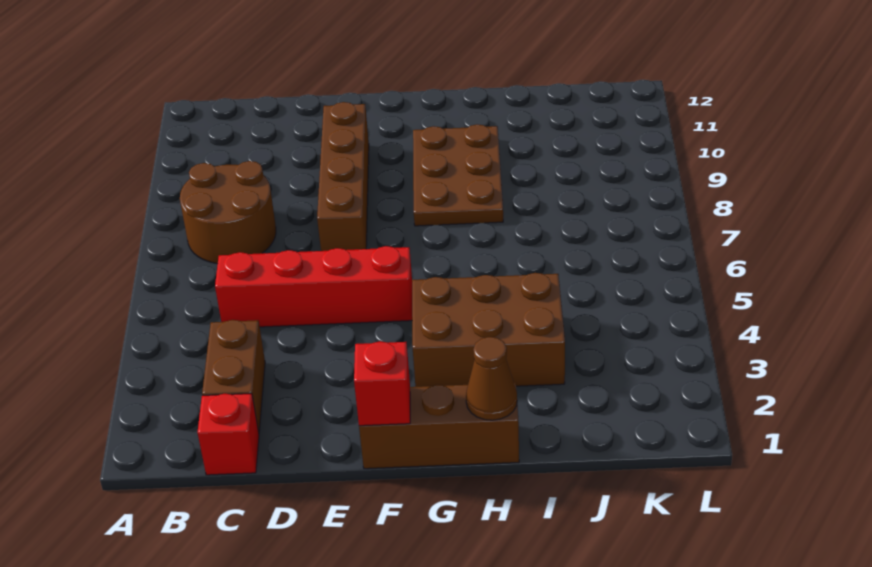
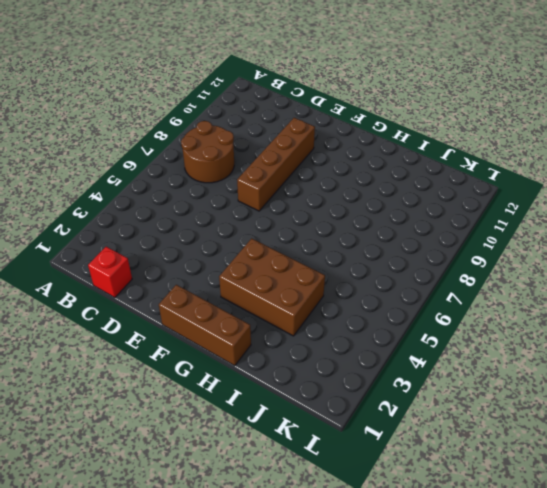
none -> brown 1x2 brick [202,320,265,432]
none -> red 1x4 brick [215,246,412,327]

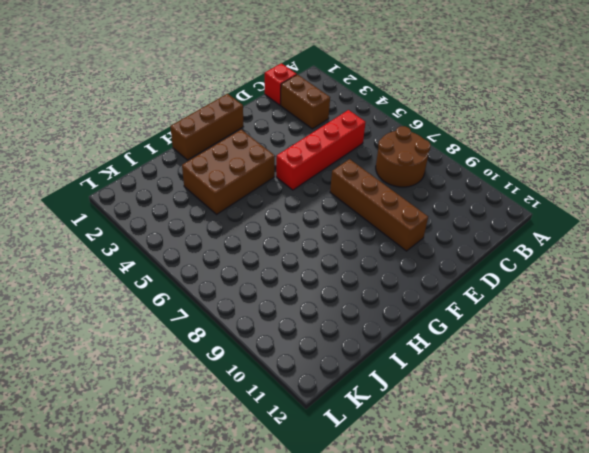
none -> brown 2x3 plate [413,124,503,226]
none -> red 1x1 brick [354,341,410,426]

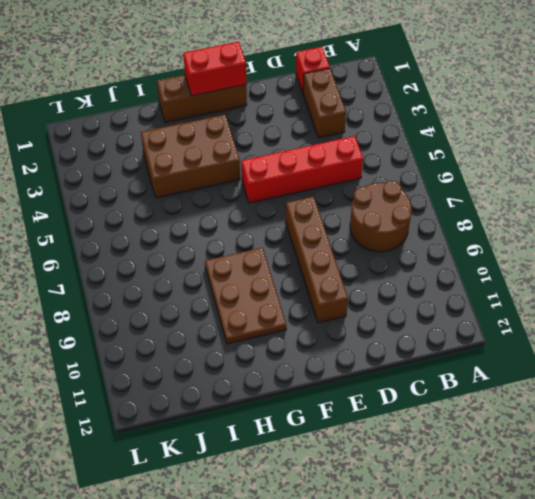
red 1x2 brick [183,41,246,96] -> red 1x1 brick [354,341,410,426]
none -> brown 1x1 cone [466,337,517,420]

